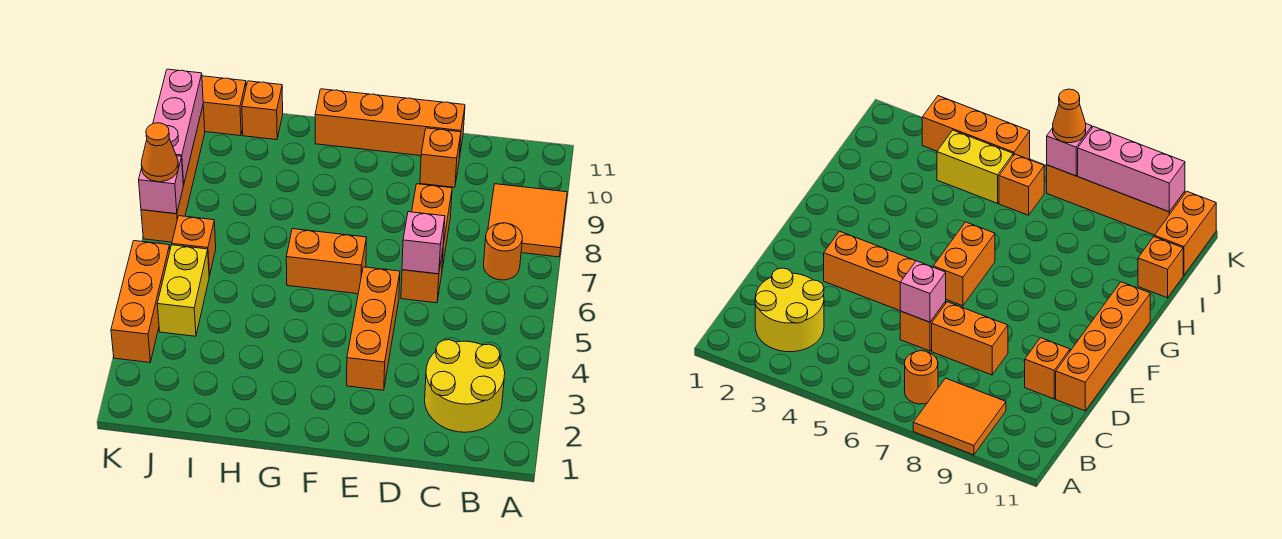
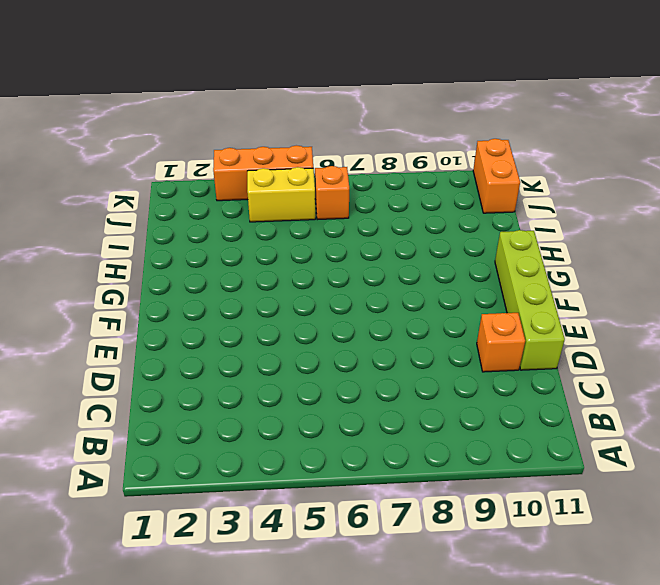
lime 1x4 brick [495,230,565,370] -> orange 1x4 brick [315,89,465,158]
none -> orange 2x2 tile [488,184,567,257]
none -> yellow 2x2 round brick [425,340,505,432]
none -> orange 1x1 round brick [484,223,522,280]

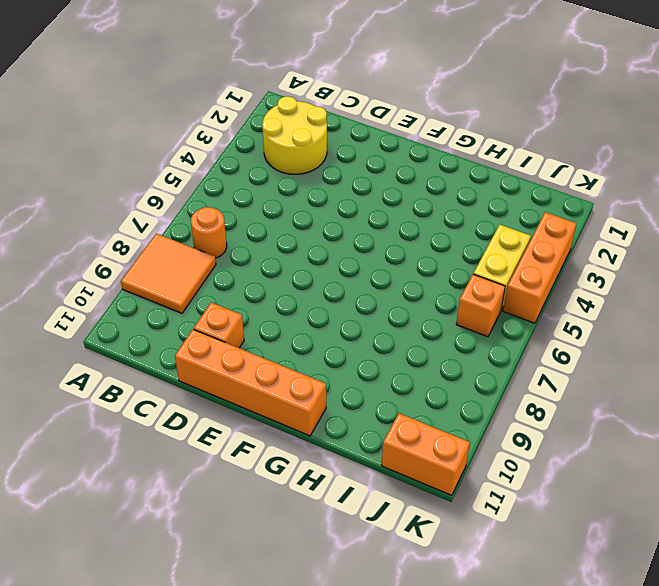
none -> orange 1x1 brick [401,251,443,303]
none -> orange 1x2 brick [412,184,452,269]
none -> orange 1x3 brick [347,267,400,390]

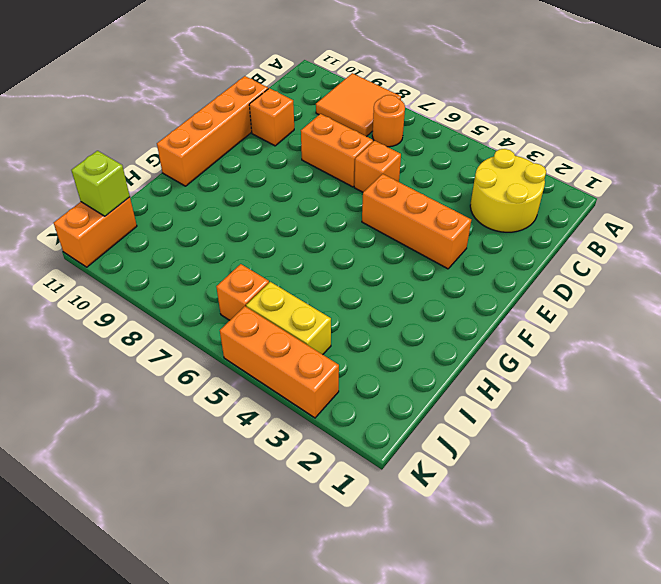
lime 1x1 brick [71,151,130,216] -> none
none -> orange 1x2 brick [286,229,367,294]
none -> orange 1x1 brick [242,81,283,140]
none -> orange 1x4 brick [141,107,205,242]

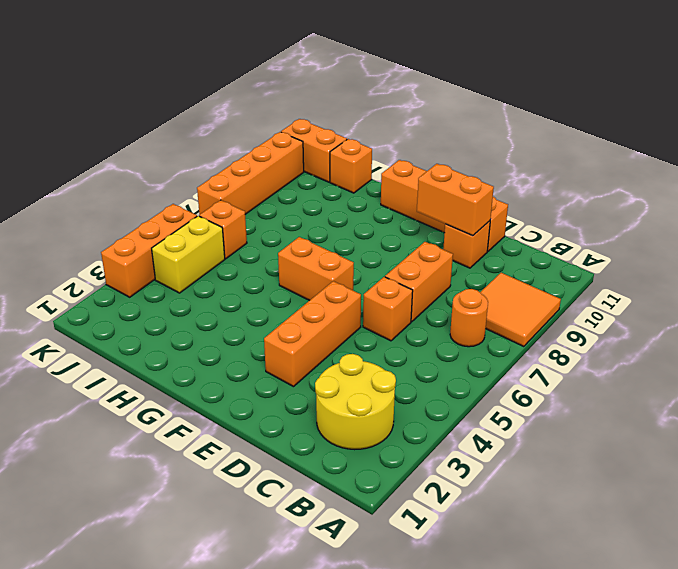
orange 1x2 brick [417,164,494,236] -> none
none -> pink 1x1 brick [402,212,445,274]
none -> pink 1x1 brick [139,156,183,214]
none -> pink 1x3 brick [153,69,203,185]

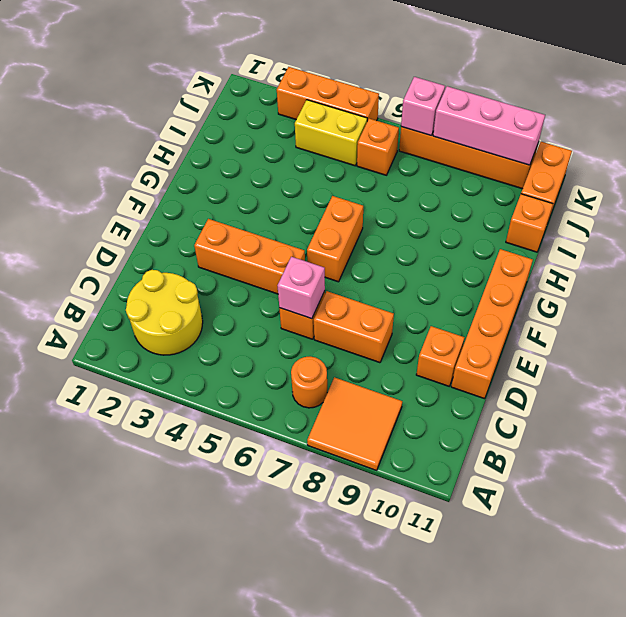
none -> orange 1x1 cone [141,123,178,182]

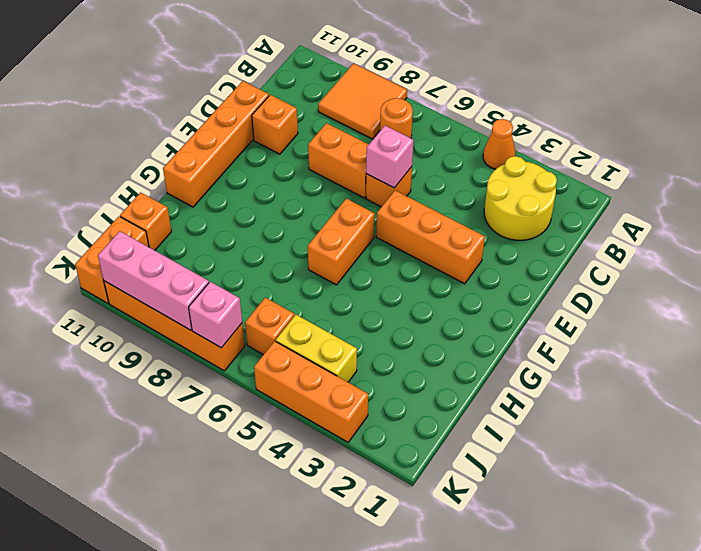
orange 1x1 cone [483,119,515,169] -> orange 1x1 cone moved to [141,123,178,182]

